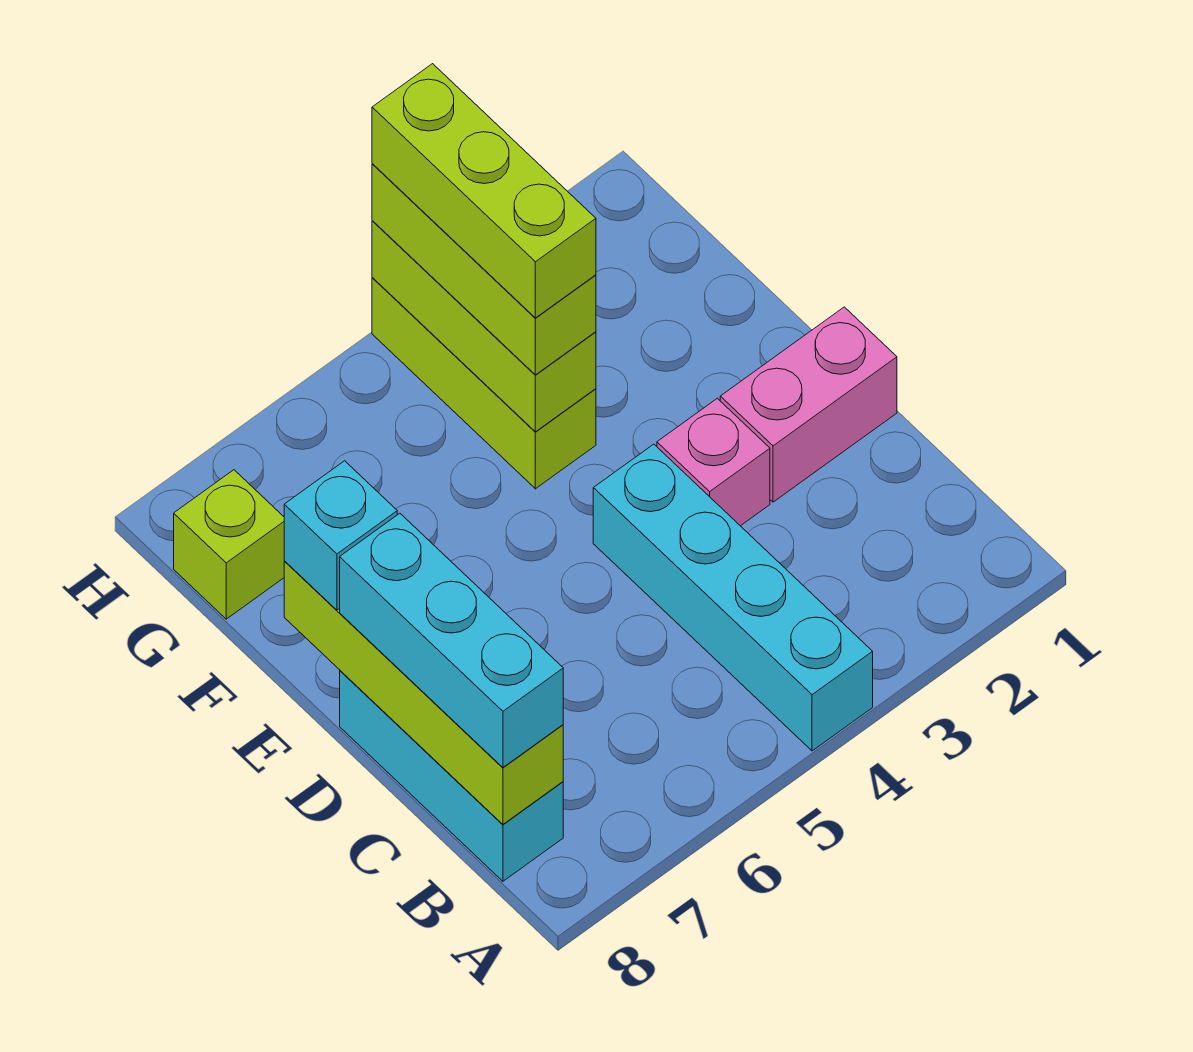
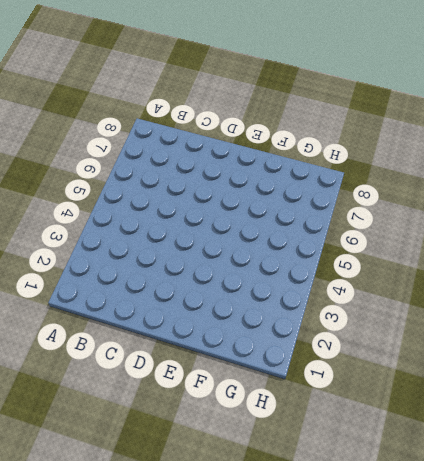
none -> cyan 1x4 brick [593,444,873,751]
none -> cyan 1x3 brick [340,671,563,881]
none -> pink 1x2 brick [720,307,897,502]

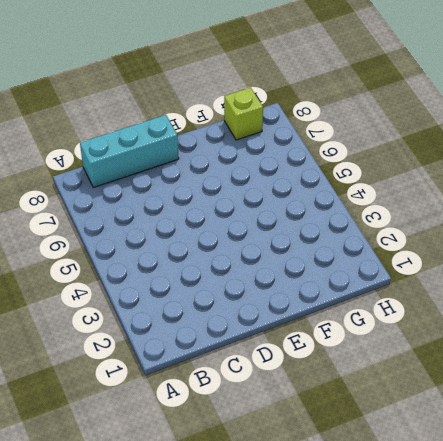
none -> cyan 1x4 brick [593,444,873,751]
none -> pink 1x2 brick [720,307,897,502]
none -> pink 1x1 brick [657,398,770,526]

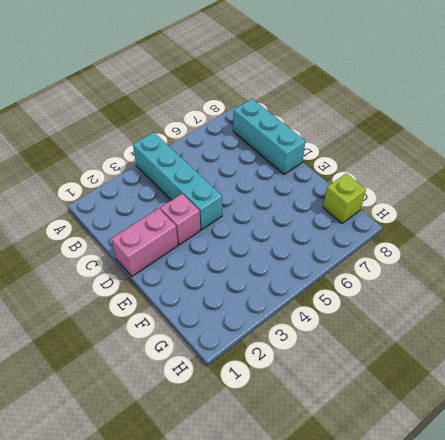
none -> lime 1x3 brick [372,278,596,489]
none -> lime 1x4 brick [284,561,563,824]
none -> lime 1x3 brick [372,221,596,432]

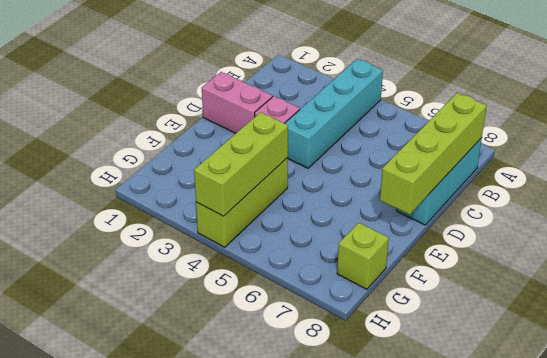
none -> cyan 1x3 brick [340,513,563,767]
none -> cyan 1x1 brick [284,461,397,610]
none -> lime 1x3 brick [372,164,596,375]

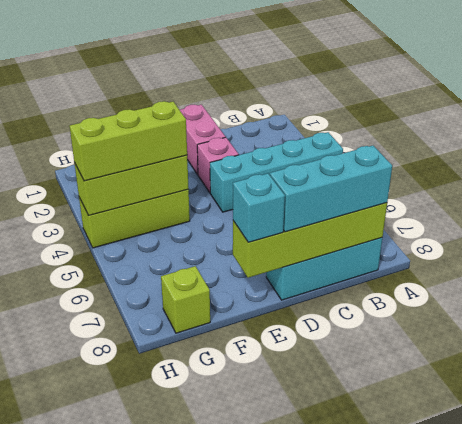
none -> lime 1x3 brick [372,64,596,318]

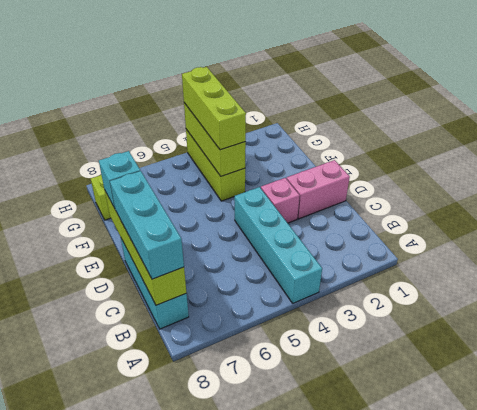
none -> lime 1x3 brick [372,64,596,318]

